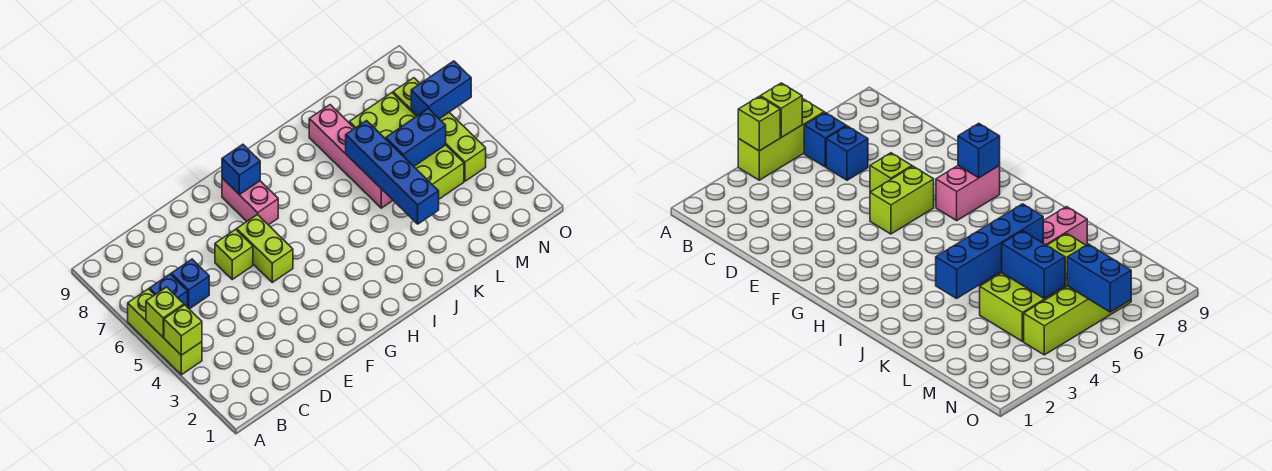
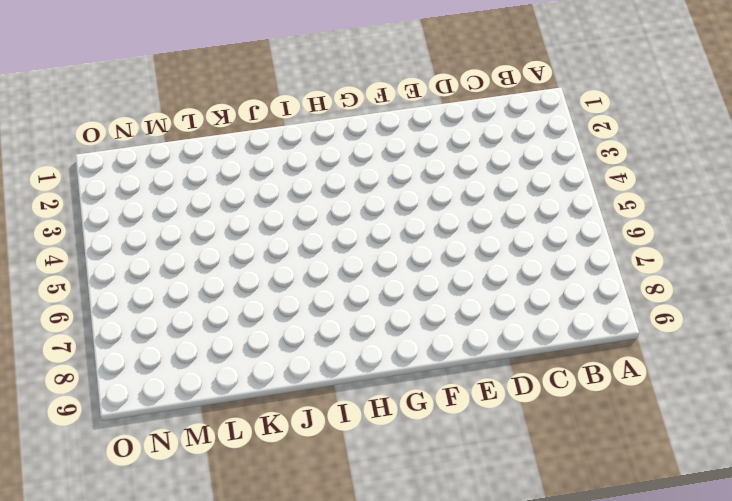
none -> lime 1x3 brick [128,289,202,375]
none -> blue 1x1 brick [149,274,188,307]
none -> blue 1x1 brick [171,259,209,309]

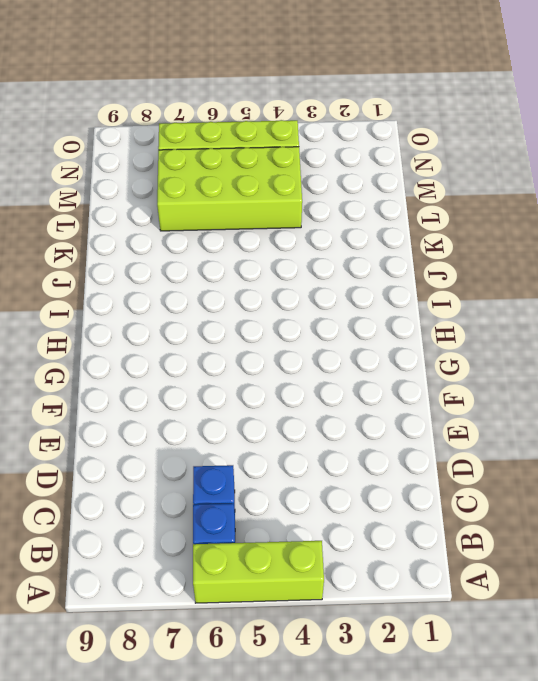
none -> lime 1x1 brick [215,229,253,279]
none -> lime 1x2 brick [237,214,293,282]
none -> pink 1x2 brick [222,178,278,225]

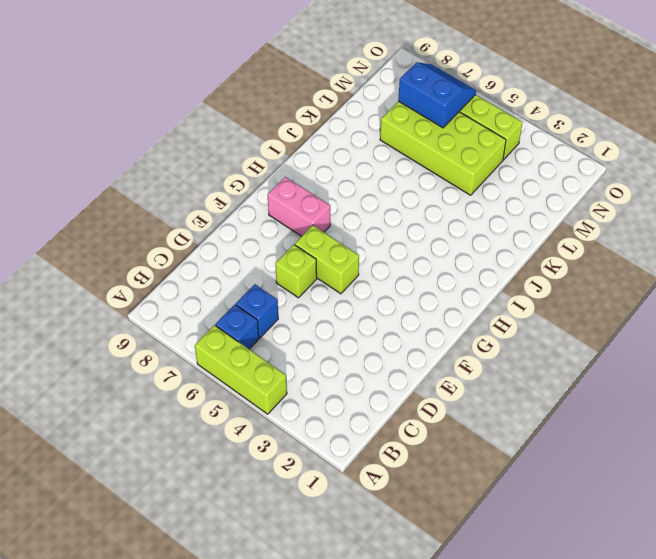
blue 2x2 slope [398,62,476,128] -> blue 1x2 brick [411,61,471,119]
none -> pink 1x4 brick [309,105,393,208]
none -> lime 1x1 brick [164,305,202,355]
none -> lime 1x1 brick [146,287,184,337]

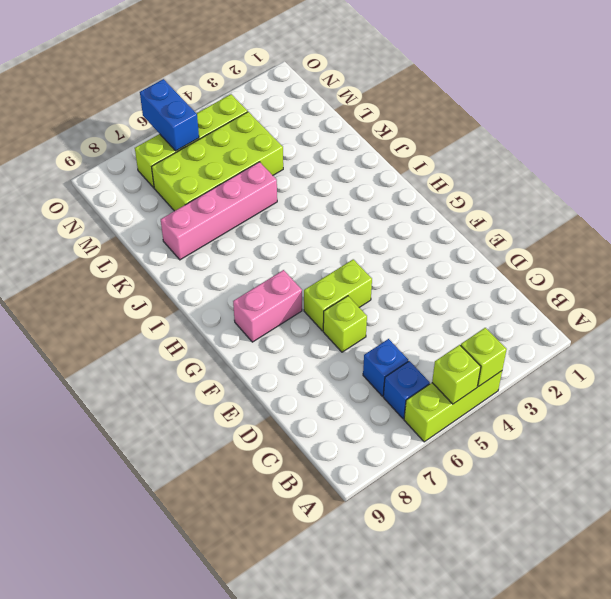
none -> blue 1x1 brick [222,144,260,195]
none -> blue 1x4 brick [346,121,439,224]
none -> blue 1x2 brick [386,108,446,166]

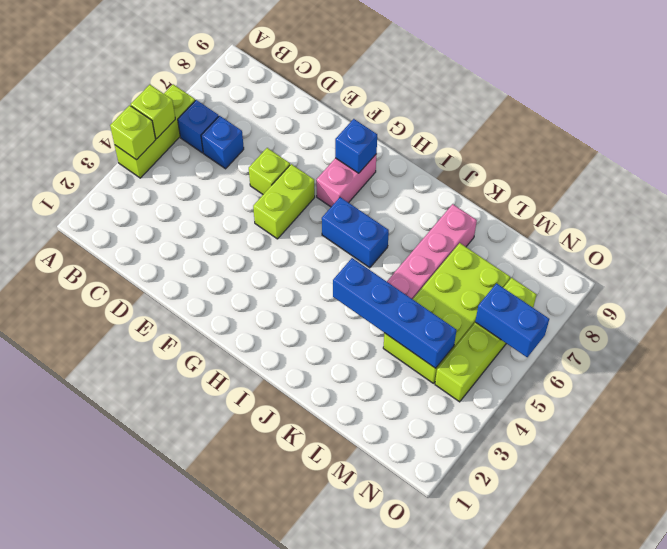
blue 1x2 brick [322,197,389,268] -> blue 1x2 brick moved to [386,108,446,166]
blue 1x4 brick [333,258,456,368] -> blue 1x4 brick turned to [346,121,439,224]

